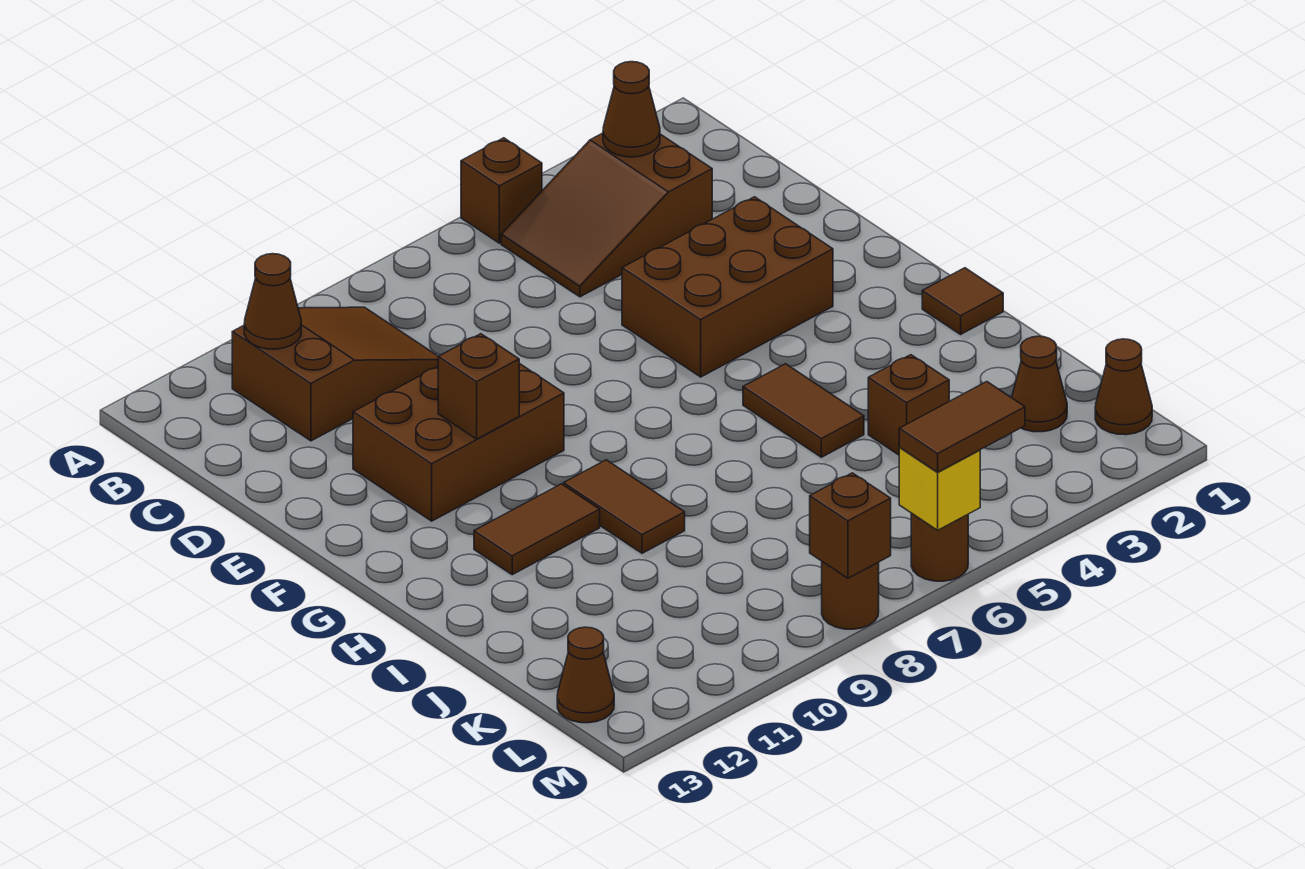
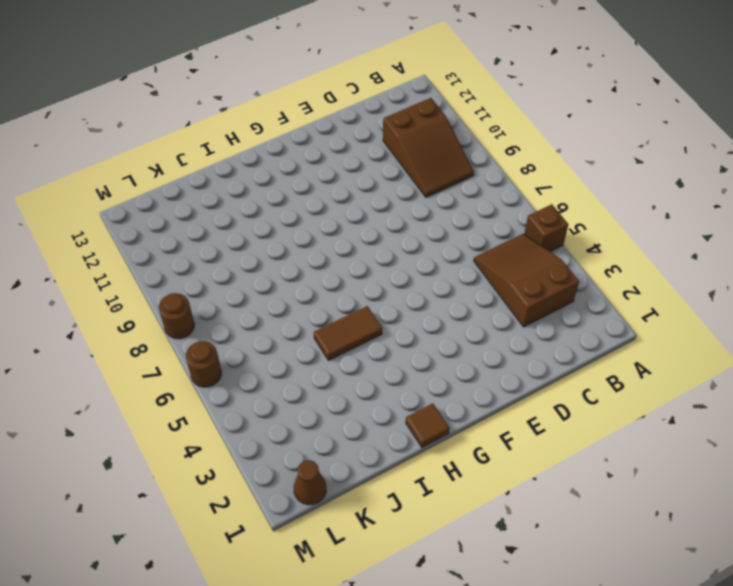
none -> brown 2x3 brick [622,197,833,377]
none -> brown 2x3 brick [353,363,564,521]
none -> brown 1x2 tile [564,460,685,553]

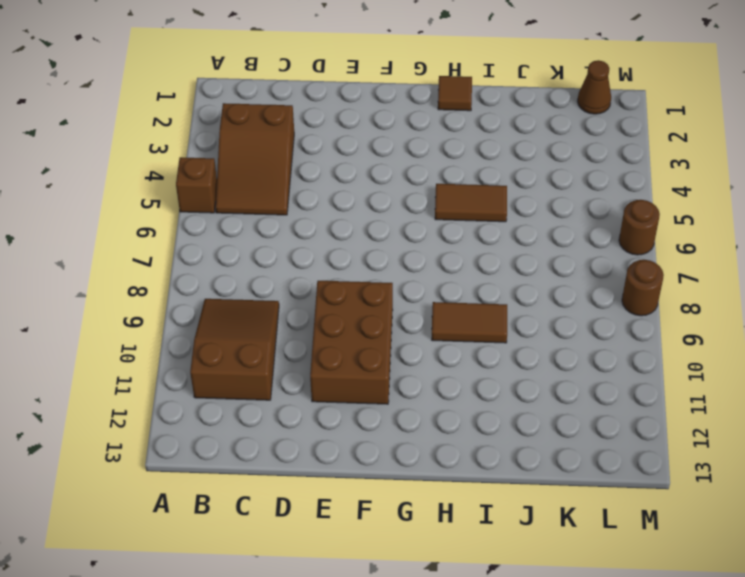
none -> brown 2x3 brick [622,197,833,377]
none -> brown 1x2 tile [474,484,600,575]
none -> brown 1x1 brick [868,355,949,455]

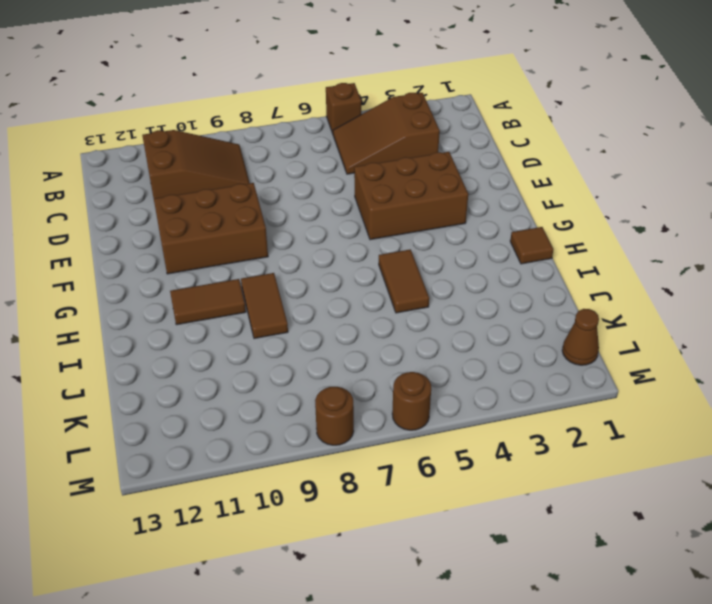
none -> brown 1x1 brick [868,355,949,455]
none -> brown 1x1 cone [1012,336,1067,432]
none -> brown 1x1 cone [557,627,614,723]

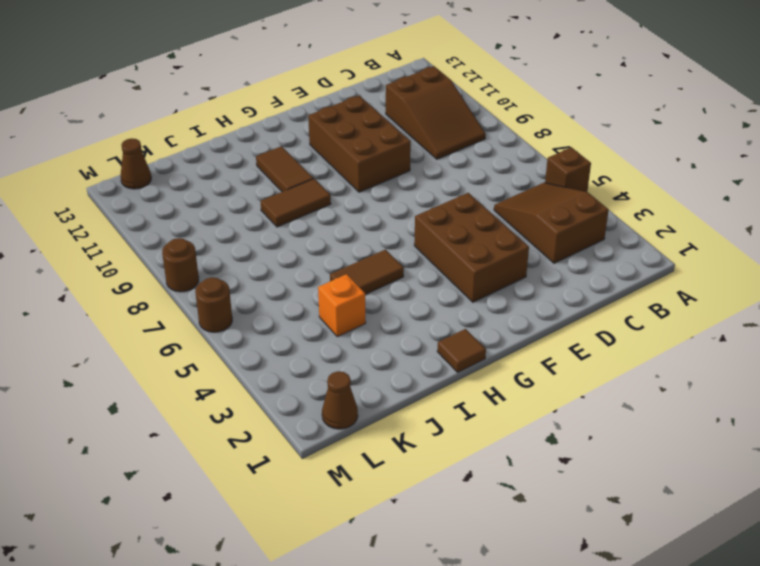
orange 1x1 brick [318,274,366,337] -> brown 1x1 brick [868,355,949,455]
none -> brown 1x1 cone [1012,336,1067,432]
none -> brown 1x1 cone [603,62,660,157]
none -> brown 1x1 cone [244,254,301,349]

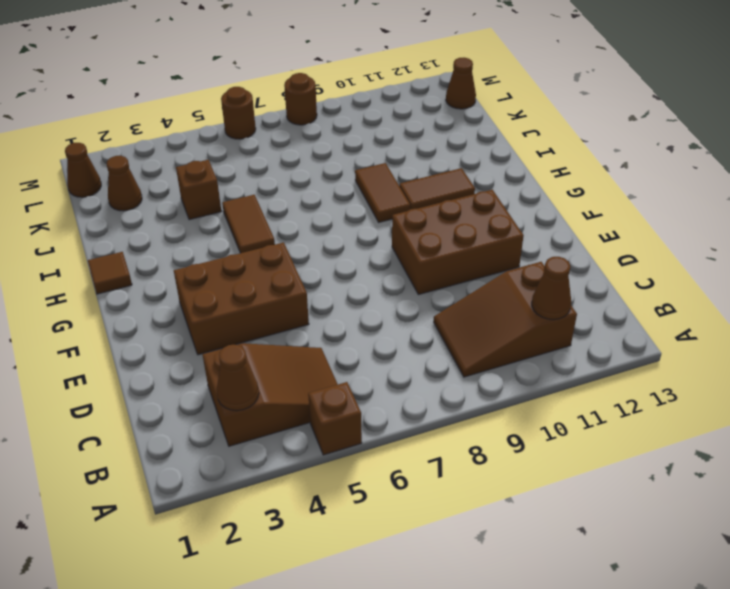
none -> brown 1x1 brick [438,334,519,439]
none -> yellow 1x1 brick [899,448,980,530]
none -> brown 1x1 brick [810,473,891,578]

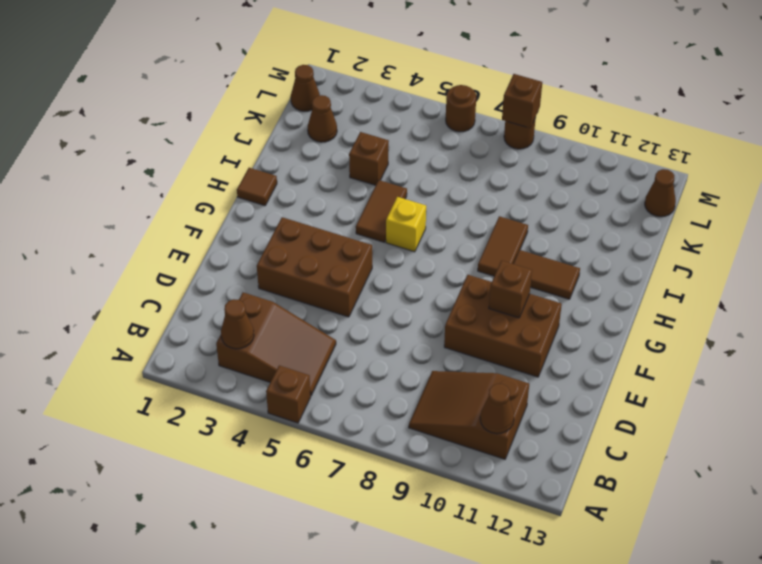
yellow 1x1 brick [386,197,426,252] -> yellow 1x1 brick moved to [899,448,980,530]
none -> brown 1x2 tile [899,382,1025,472]

